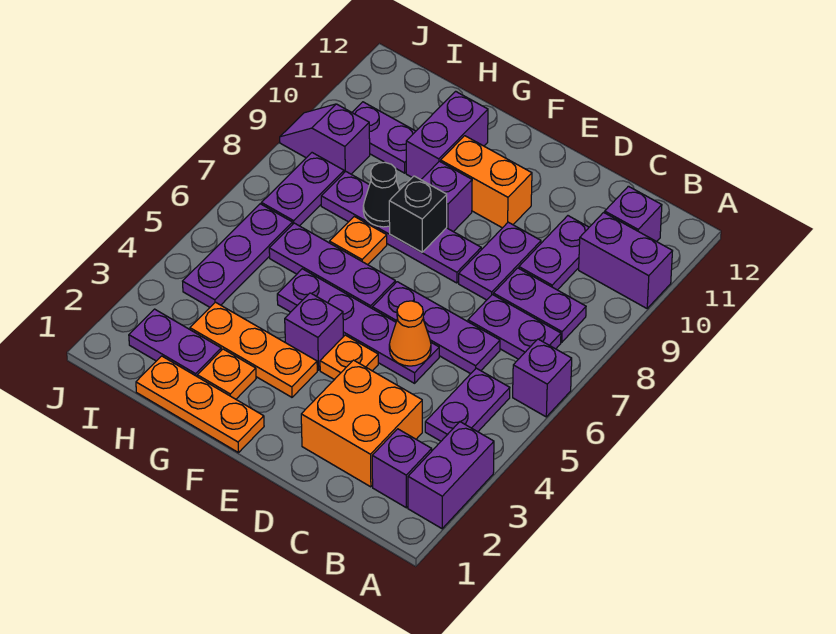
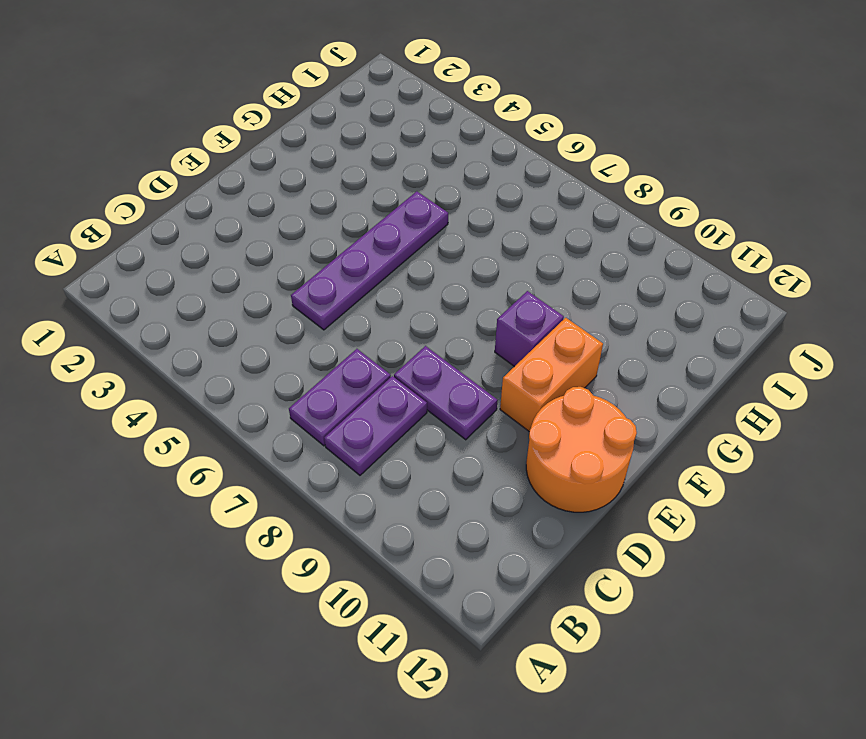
orange 2x2 round brick [526,387,637,512] -> none
none -> purple 1x2 brick [408,422,494,529]
none -> purple 1x1 brick [513,339,572,417]
none -> purple 1x2 brick [579,212,672,308]
none -> purple 1x1 brick [372,429,432,508]

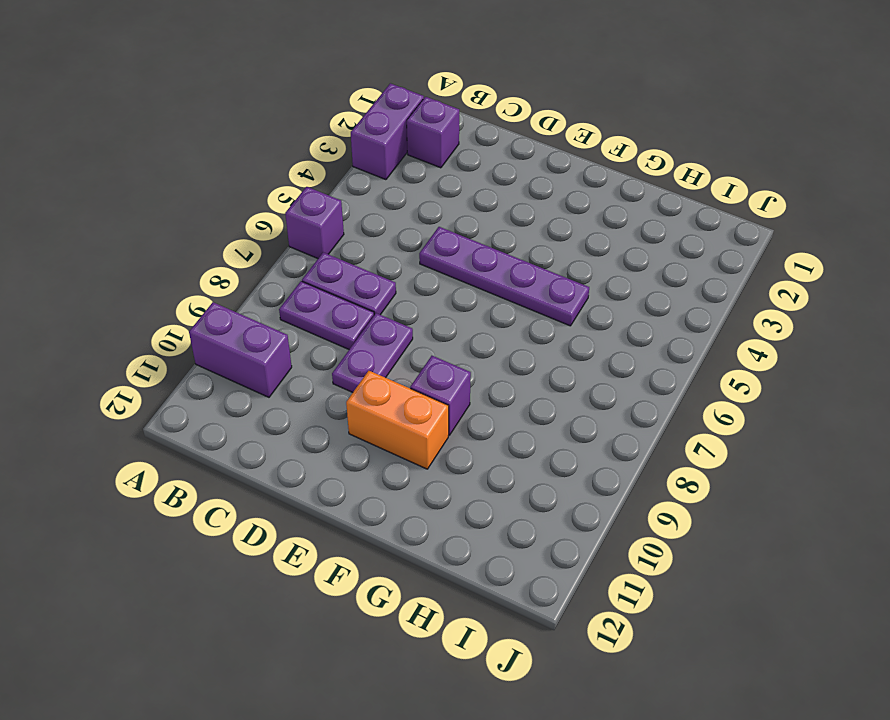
none -> purple 1x2 plate [425,368,510,441]
none -> purple 1x1 brick [605,186,662,242]
none -> orange 2x2 brick [301,360,422,487]
none -> purple 1x3 plate [372,282,500,374]

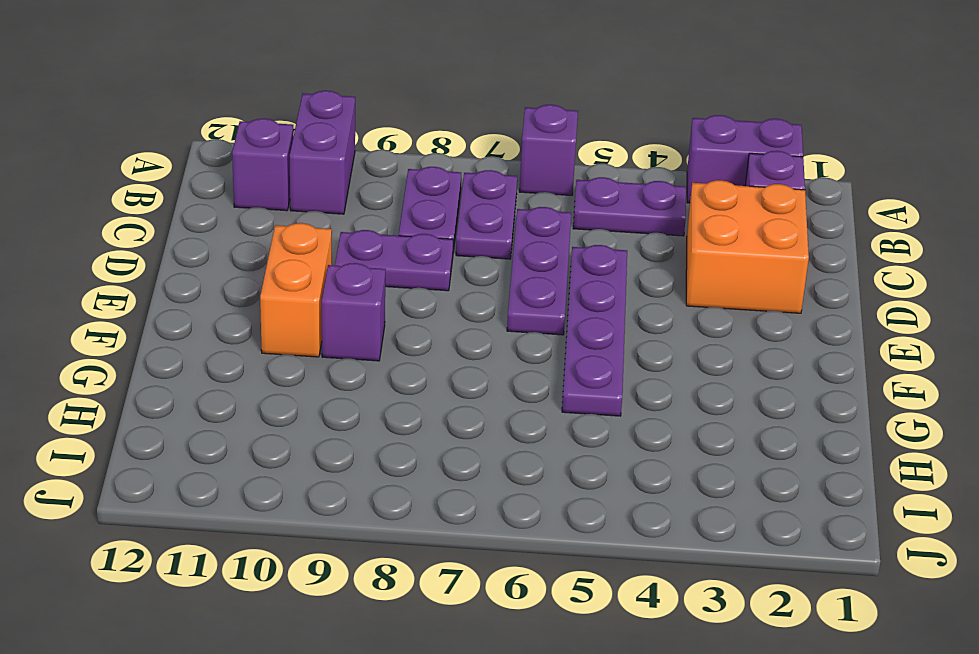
none -> purple 1x2 plate [519,216,589,290]
none -> orange 1x1 plate [320,335,378,380]
none -> purple 1x4 plate [321,171,481,283]
none -> orange 1x3 plate [136,356,264,453]

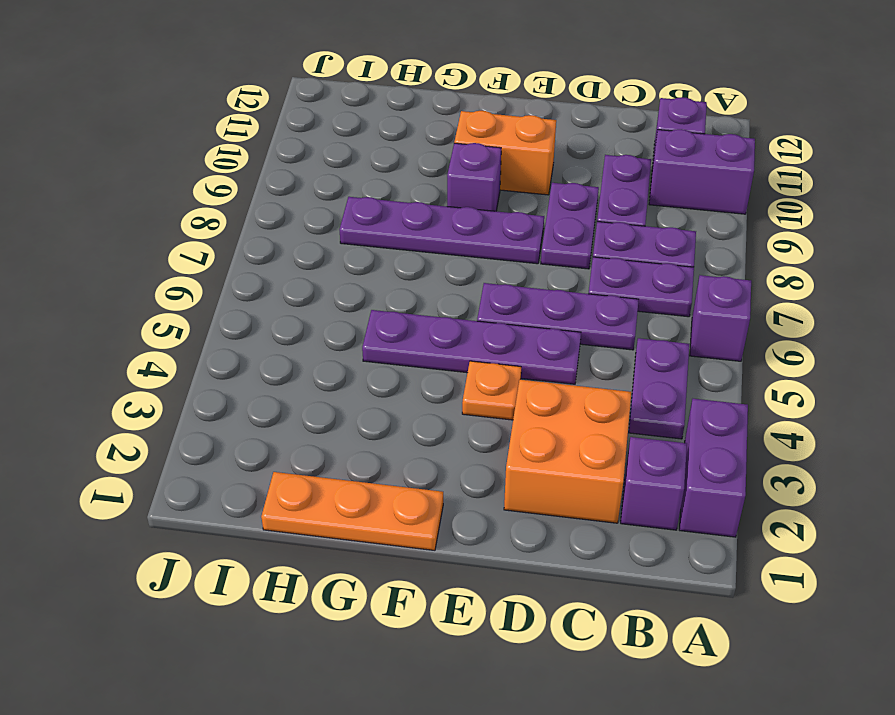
none -> orange 1x3 plate [190,302,317,397]
none -> purple 1x1 brick [285,293,343,370]
none -> purple 1x3 plate [269,223,395,308]
none -> orange 1x1 plate [197,349,256,399]

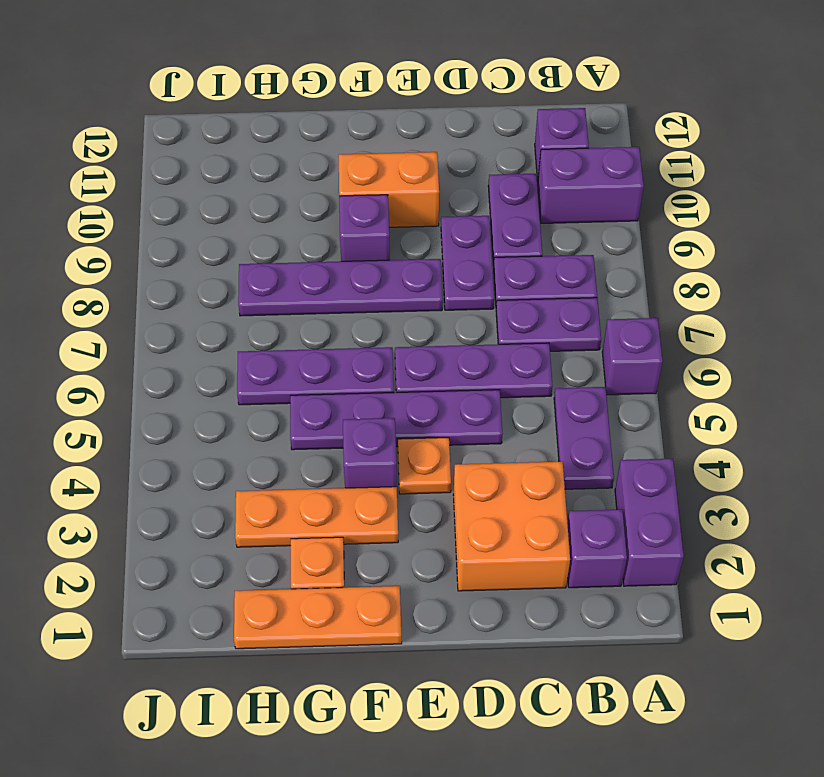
none -> orange 1x1 plate [330,217,387,265]
none -> purple 1x2 brick [406,91,488,180]
none -> purple 1x2 plate [129,309,221,376]
none -> purple 1x2 plate [352,102,416,173]

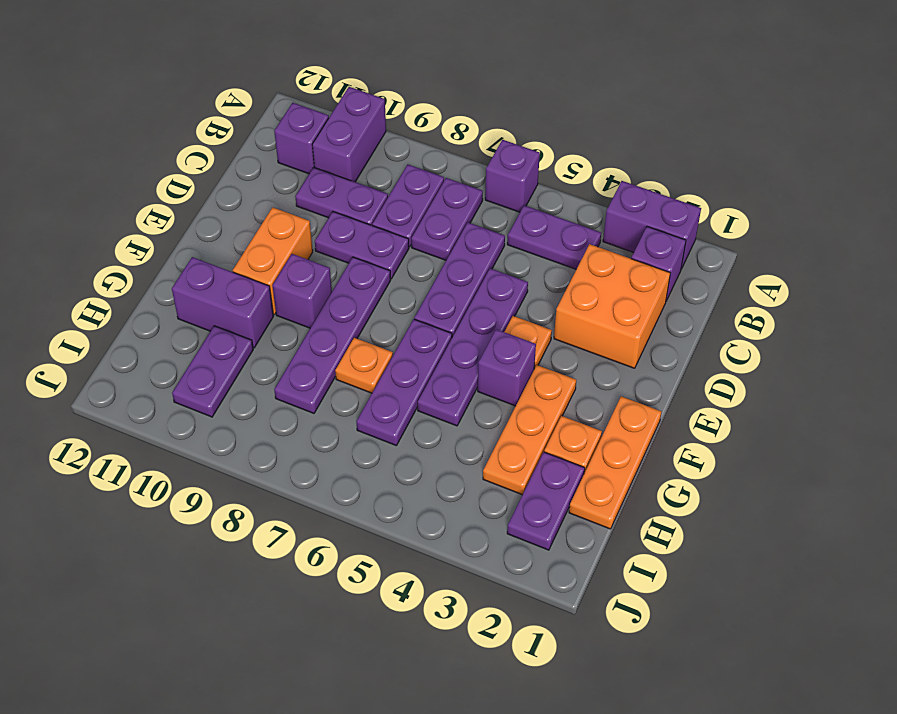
none -> purple 1x3 plate [183,204,293,307]
none -> purple 1x2 plate [262,153,344,226]
none -> purple 1x2 slope [280,104,370,174]
none -> orange 1x1 cone [389,301,431,366]

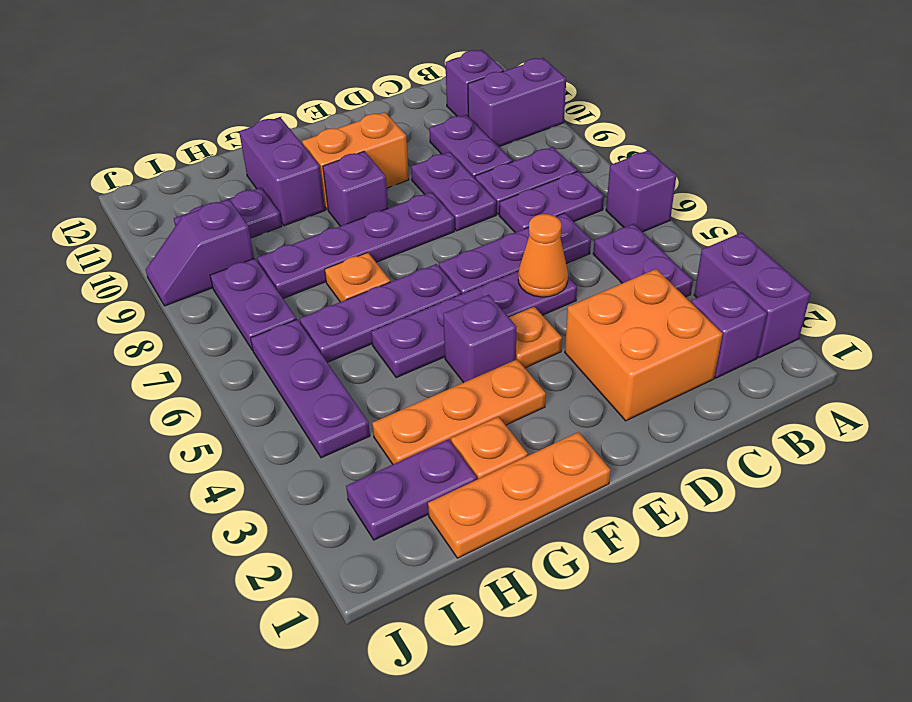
none -> black 1x1 brick [389,176,447,252]
none -> black 1x1 cone [363,162,399,227]

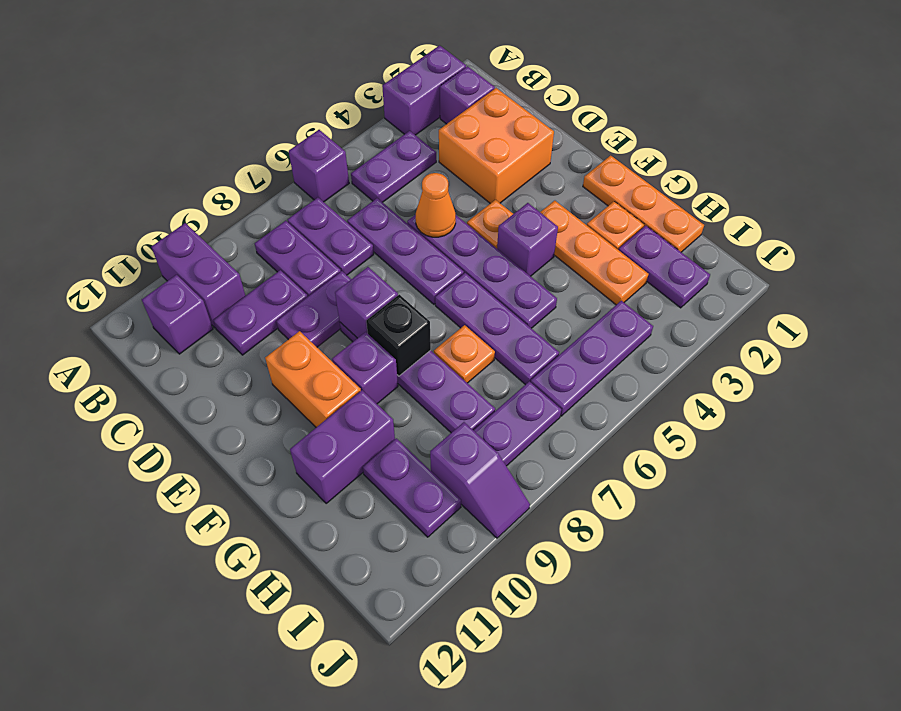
purple 1x1 brick [335,267,398,338] -> none
none -> black 1x1 cone [363,162,399,227]

